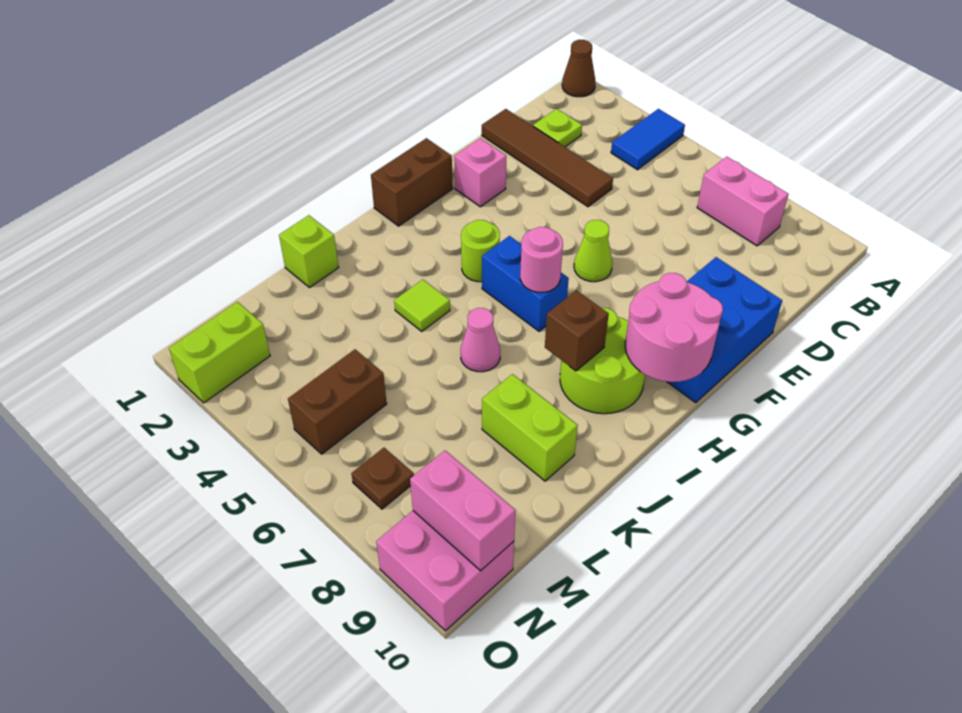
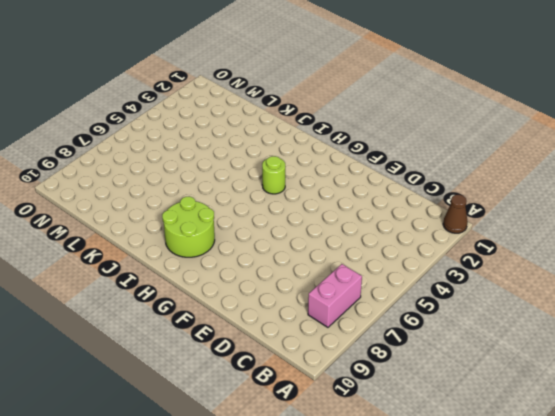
none -> blue 1x2 tile [611,109,685,170]
none -> lime 1x1 plate [533,109,582,147]
none -> brown 1x4 tile [482,109,613,207]

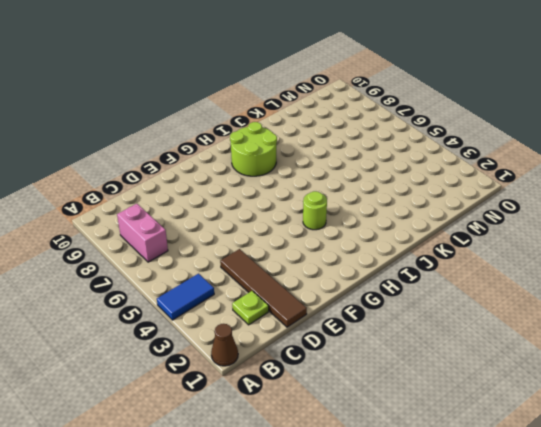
none -> blue 2x3 brick [668,257,782,403]
none -> pink 1x1 brick [454,138,506,207]
none -> lime 1x1 cone [574,220,612,282]

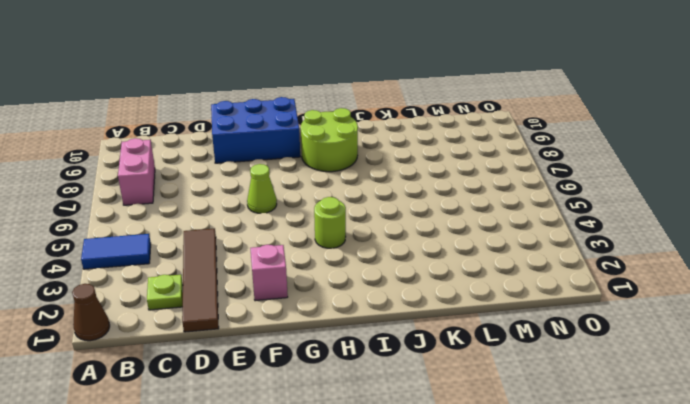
none -> brown 1x2 brick [371,138,453,226]
none -> blue 1x2 brick [482,236,569,331]
none -> lime 1x1 tile [394,280,450,331]

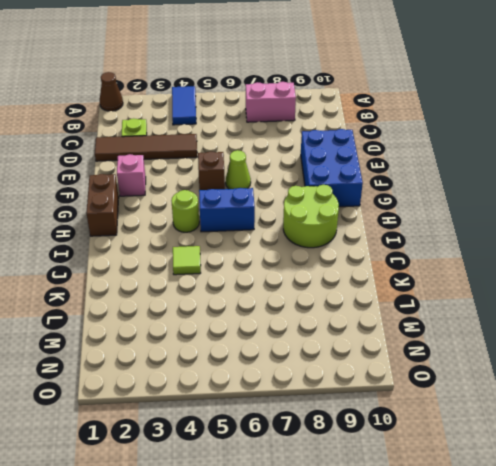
brown 1x1 brick [198,151,225,190] -> brown 1x1 brick moved to [545,290,609,371]
none -> pink 1x1 cone [461,308,500,372]
none -> lime 1x1 brick [279,215,339,288]
none -> lime 1x2 brick [482,374,578,481]

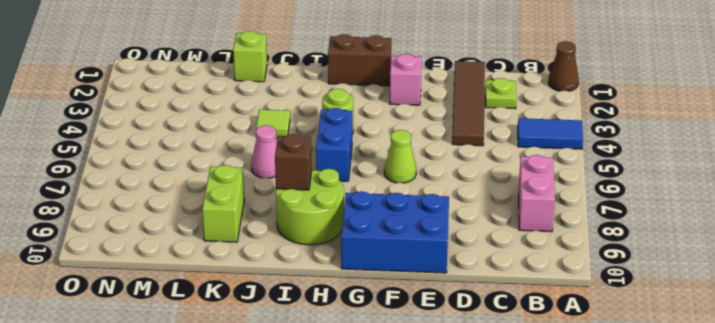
none -> brown 1x2 brick [288,349,387,454]
none -> lime 1x2 brick [169,302,270,403]
none -> brown 1x1 plate [351,448,414,509]

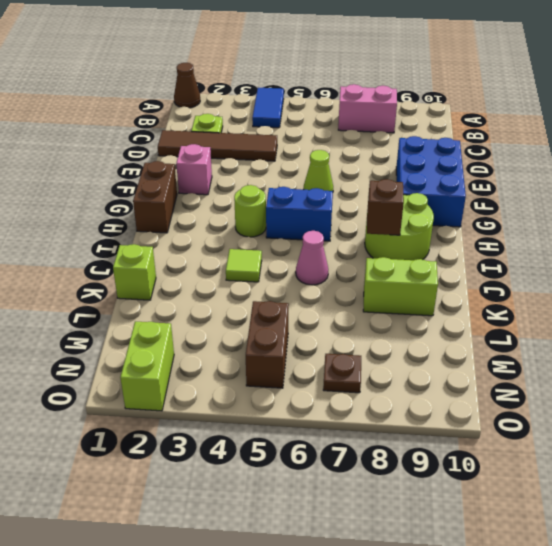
none -> pink 2x2 brick [376,511,514,631]
none -> pink 2x2 round brick [625,273,723,382]
none -> pink 1x1 round brick [520,227,563,292]

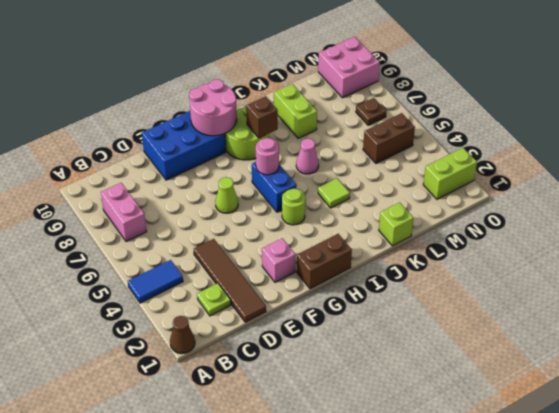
none -> pink 1x2 brick [410,451,516,571]

